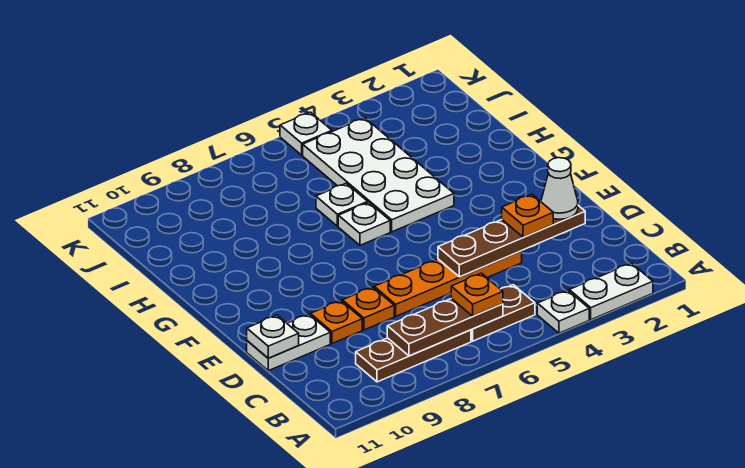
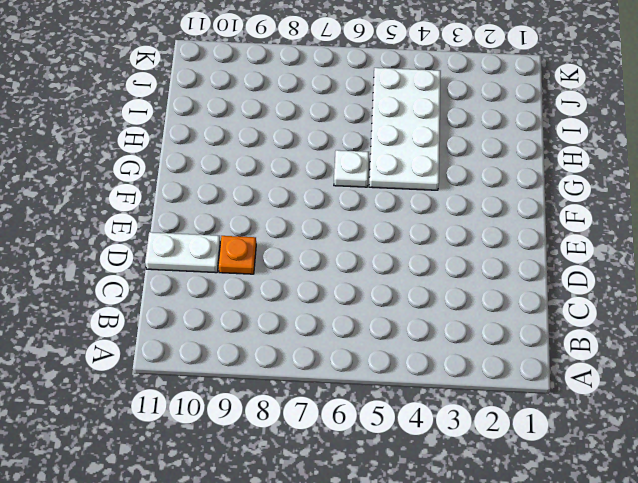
none -> white 1x2 plate [569,263,653,320]
none -> white 1x1 plate [537,290,589,333]
none -> brown 1x2 plate [471,285,535,341]

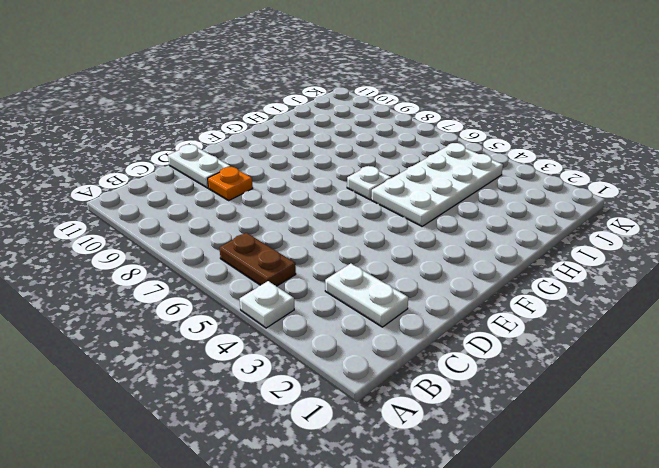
white 1x2 plate [325,264,408,327] -> white 1x2 plate moved to [569,263,653,320]
none -> brown 1x3 plate [356,330,471,382]
none -> orange 1x4 plate [374,251,522,316]
none -> orange 1x1 plate [342,287,394,330]

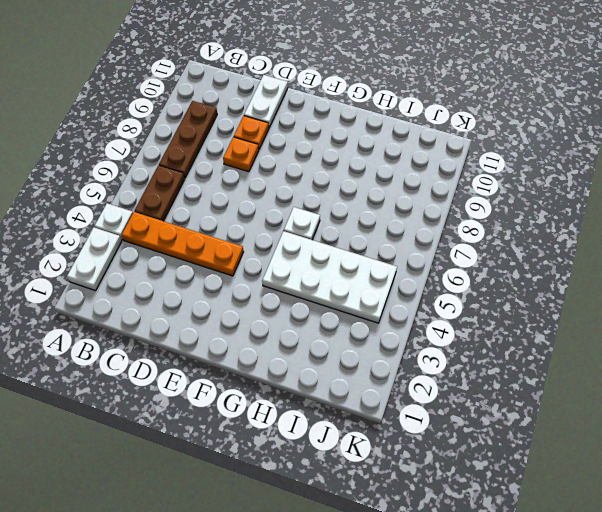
orange 1x4 plate [122,212,244,276] -> orange 1x4 plate turned to [374,251,522,316]
none -> white 1x1 plate [316,183,368,226]
none -> white 1x1 plate [280,112,332,155]
none -> brown 1x3 plate [387,298,503,356]

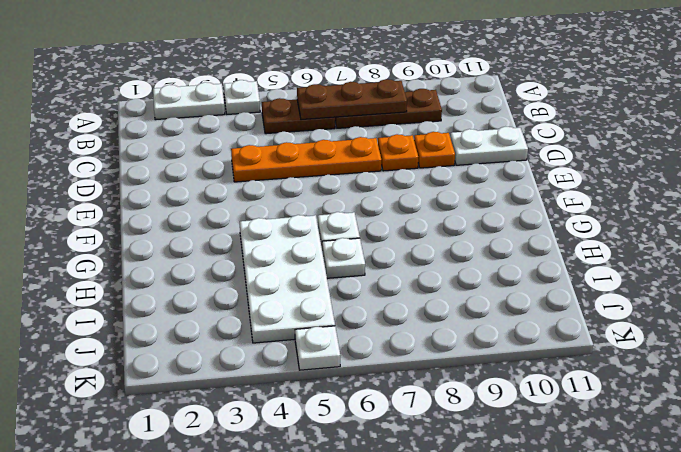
none -> brown 1x4 plate [438,206,585,277]
none -> white 1x1 plate [247,315,299,358]
none -> orange 1x1 plate [451,273,503,316]

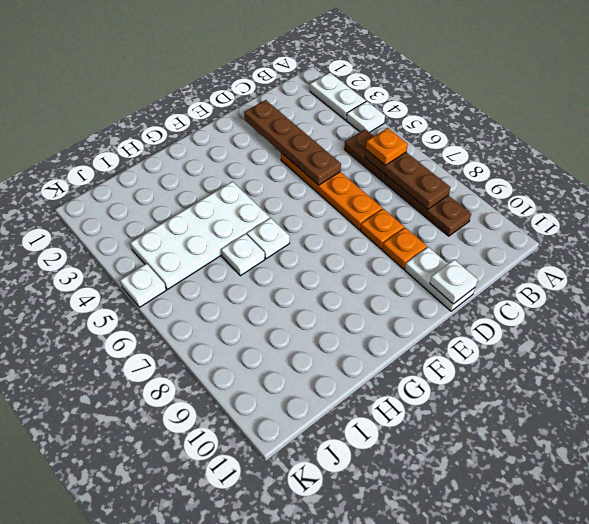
none -> white 1x1 cone [541,158,578,219]
none -> orange 1x1 plate [502,194,553,237]

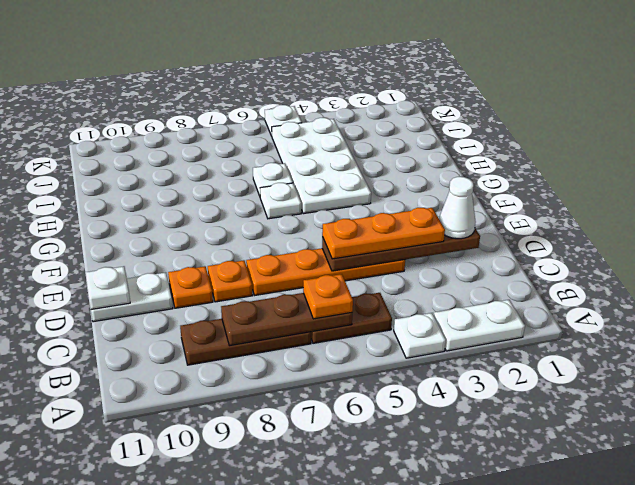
orange 1x3 plate [322,208,445,259] -> orange 1x1 plate [502,194,553,237]

